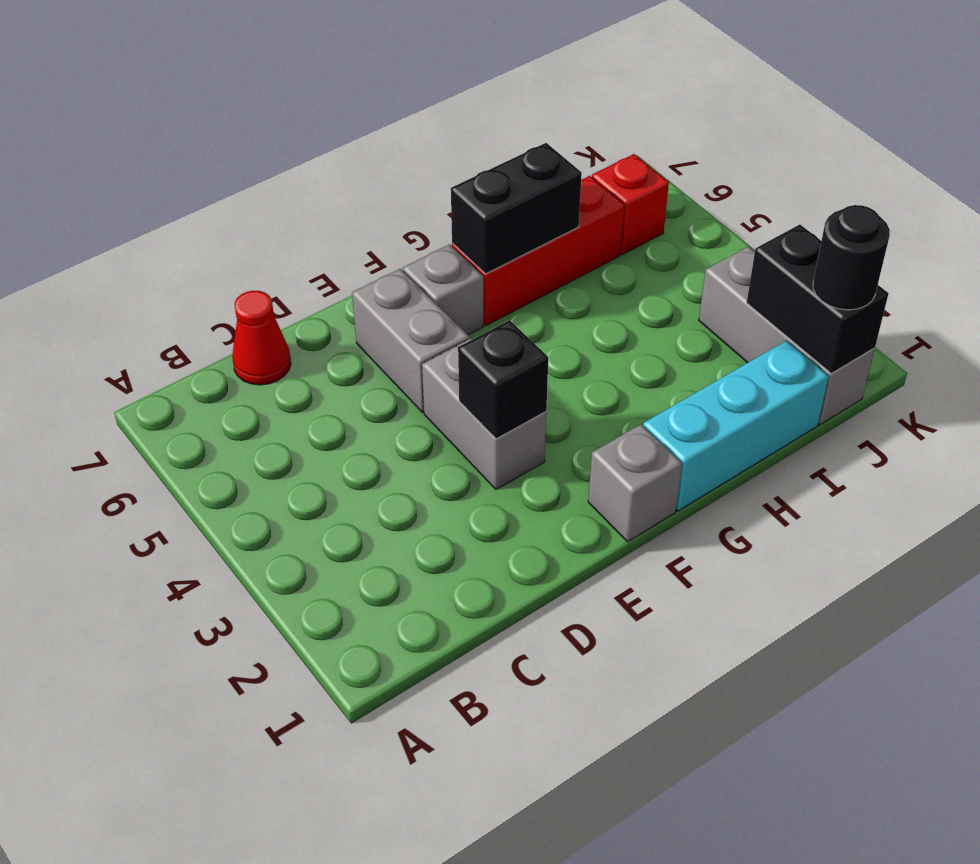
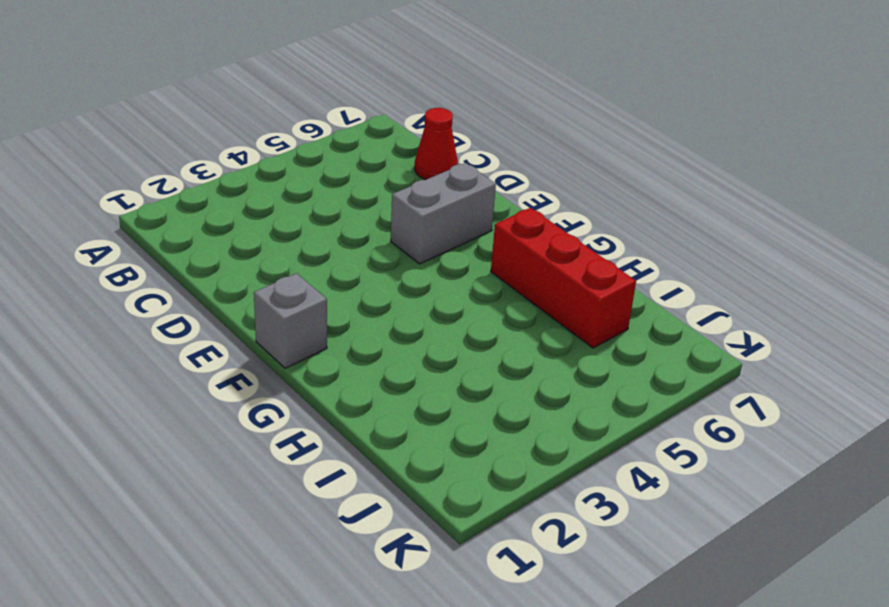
none -> grey 1x2 brick [422,338,546,489]
none -> grey 1x1 brick [403,244,483,335]
none -> cyan 1x3 brick [643,340,829,511]

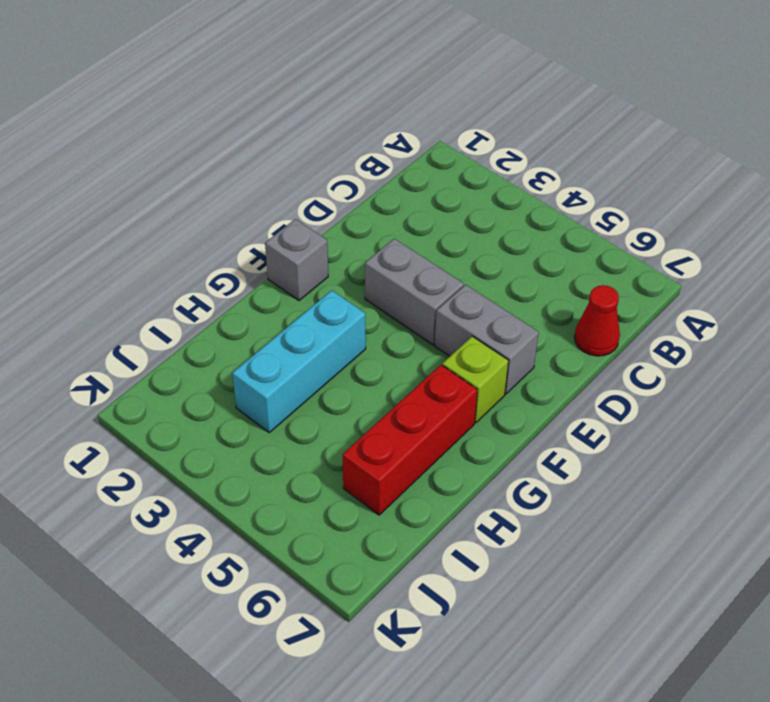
lime 1x1 brick [442,336,509,423] -> grey 1x1 brick [403,244,483,335]
cyan 1x3 brick [232,290,366,432] -> cyan 1x3 brick moved to [643,340,829,511]
none -> grey 1x3 brick [699,246,875,425]
none -> red 1x1 brick [592,154,669,255]
none -> black 1x1 brick [458,320,548,439]

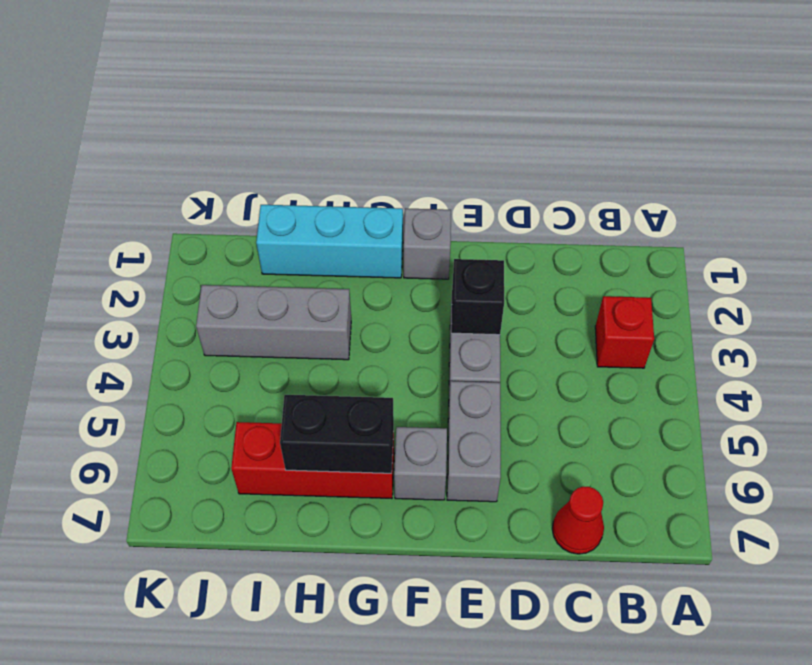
red 1x1 brick [595,296,654,368] -> red 1x1 brick moved to [592,154,669,255]
grey 1x3 brick [196,285,351,360] -> grey 1x3 brick turned to [699,246,875,425]
none -> black 1x2 brick [747,225,889,373]
none -> black 1x1 round brick [813,205,890,310]

